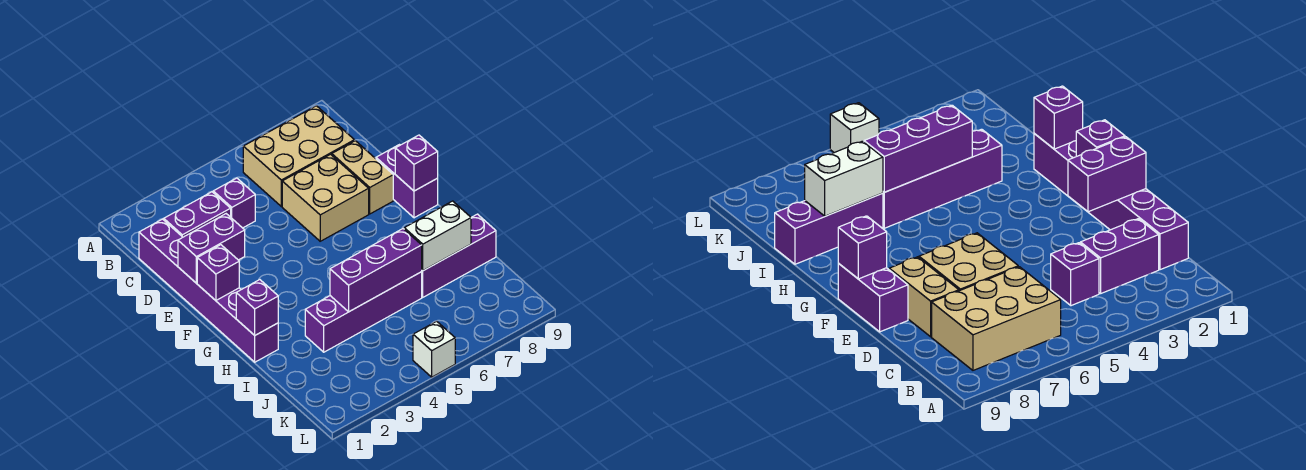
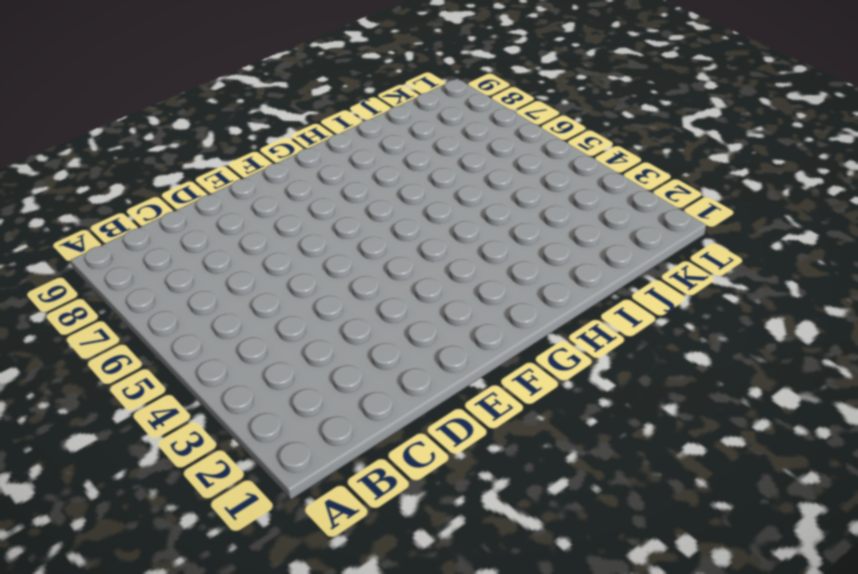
none -> tan 2x3 brick [243,106,354,206]
none -> purple 1x6 brick [139,219,278,362]
none -> purple 1x2 brick [164,192,231,237]

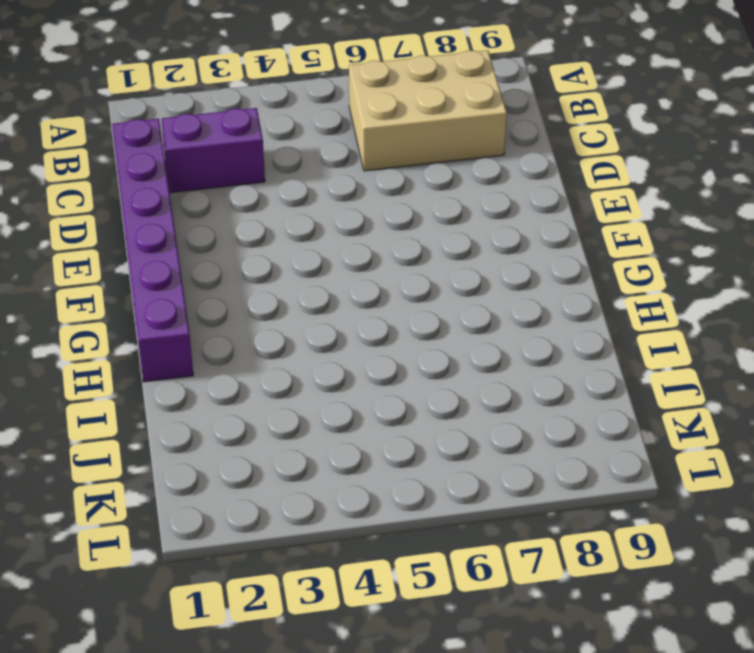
none -> purple 1x1 brick [213,178,255,228]
none -> tan 2x2 brick [282,154,369,241]
none -> tan 1x2 brick [332,141,393,214]

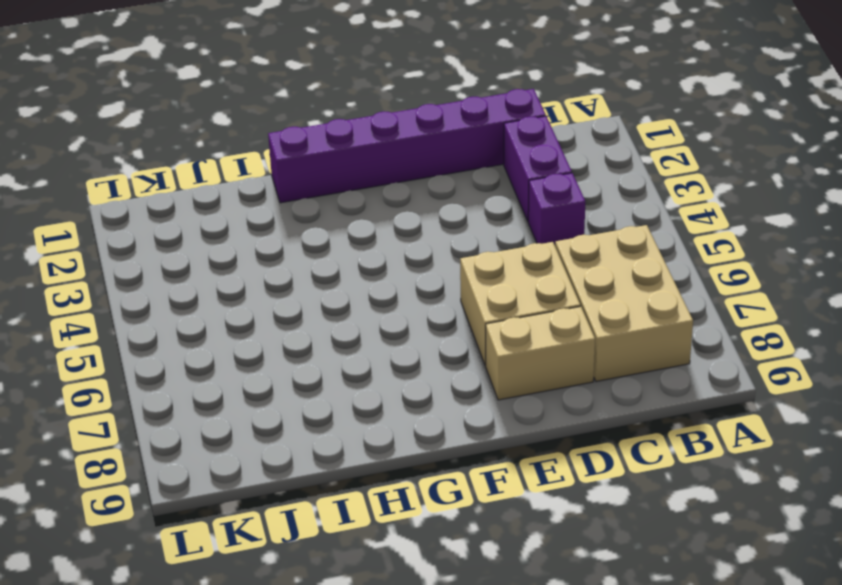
none -> purple 1x2 brick [376,145,438,218]
none -> purple 1x4 brick [305,272,422,352]
none -> purple 1x3 brick [422,214,496,297]

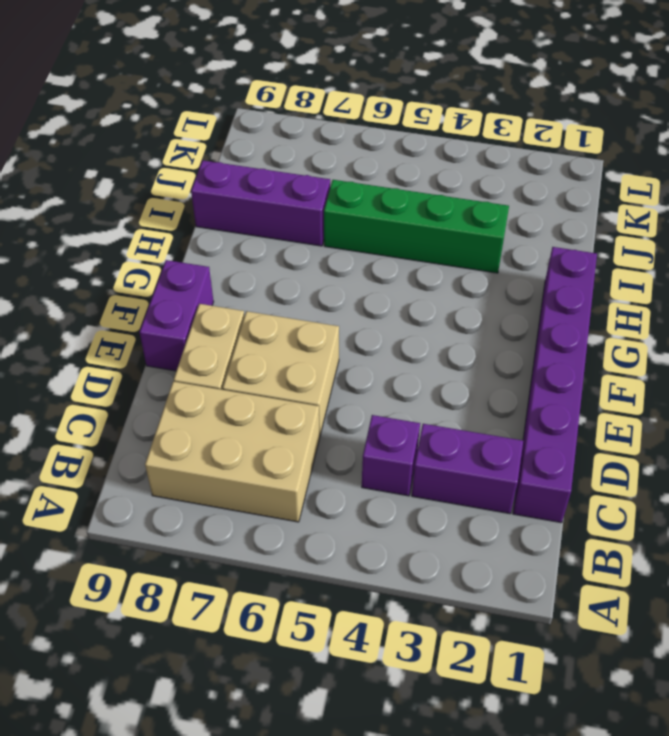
green 1x4 brick [324,180,509,273] -> purple 1x4 brick [305,272,422,352]
none -> white 1x1 brick [413,321,455,377]
none -> purple 1x2 brick [178,214,245,283]
none -> purple 1x1 brick [197,245,239,300]

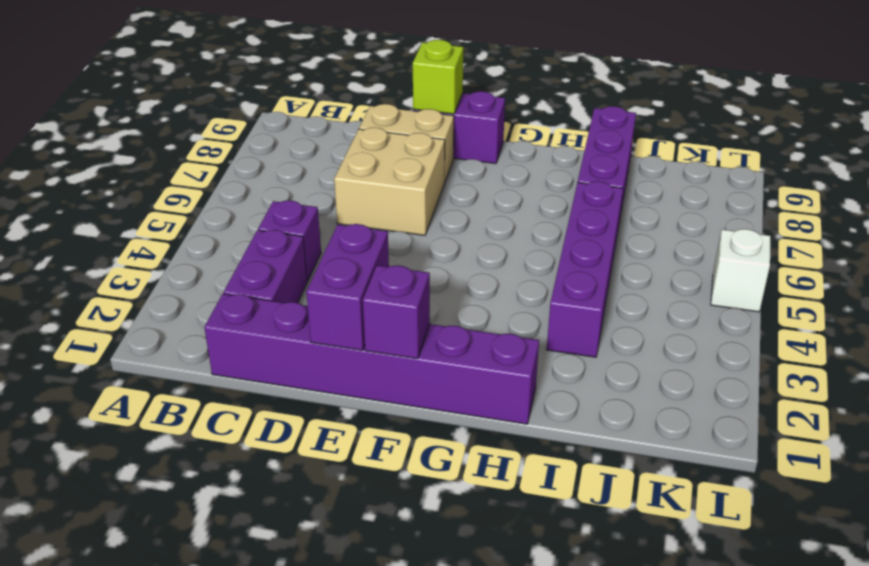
lime 1x1 brick [413,40,463,114] -> none
none -> tan 2x3 brick [243,106,354,206]
none -> purple 1x1 brick [395,135,438,191]
none -> purple 1x1 brick [236,280,278,335]

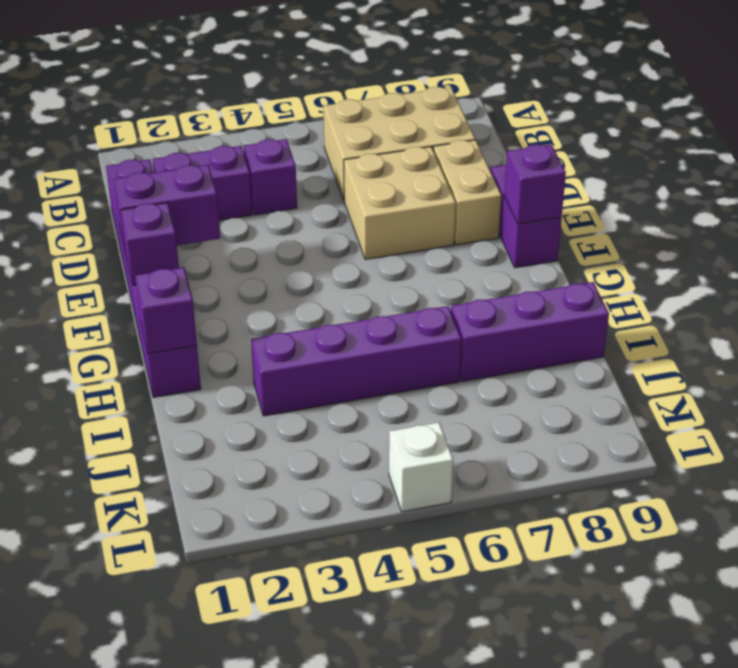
none -> purple 1x3 brick [330,229,422,312]
none -> white 1x2 brick [404,201,471,271]

